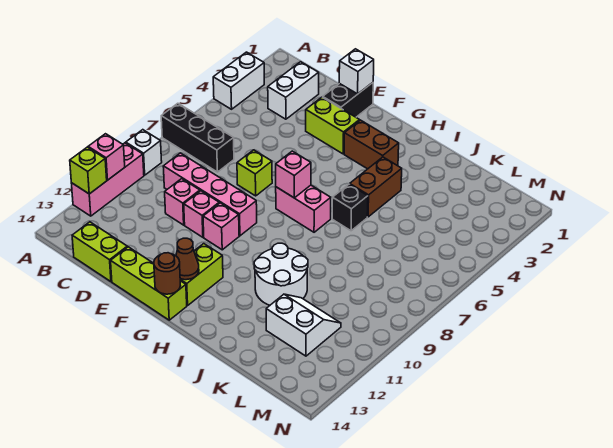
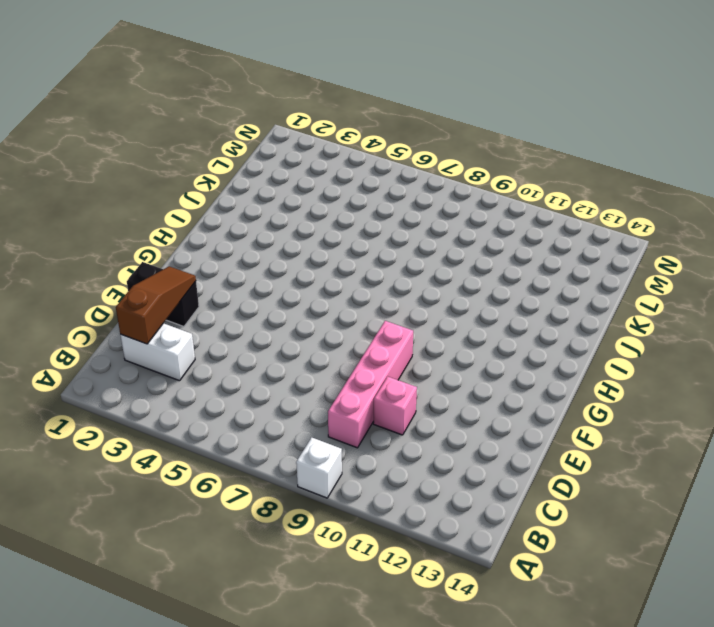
brown 1x3 slope [116,266,196,344] -> none
none -> white 1x2 brick [213,52,264,109]
none -> black 1x3 brick [161,103,234,172]
none -> pink 1x3 brick [71,143,144,216]

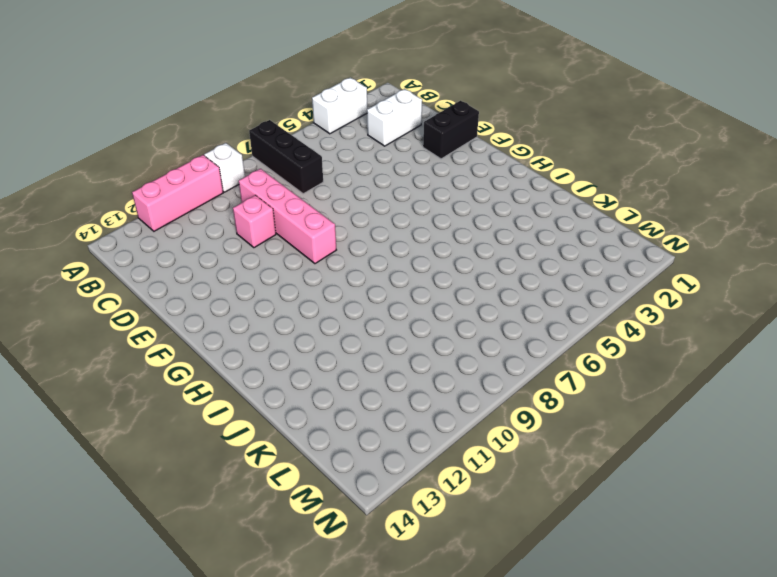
none -> lime 1x2 brick [72,222,127,282]
none -> lime 1x2 brick [306,97,360,154]
none -> lime 1x1 brick [237,150,272,196]

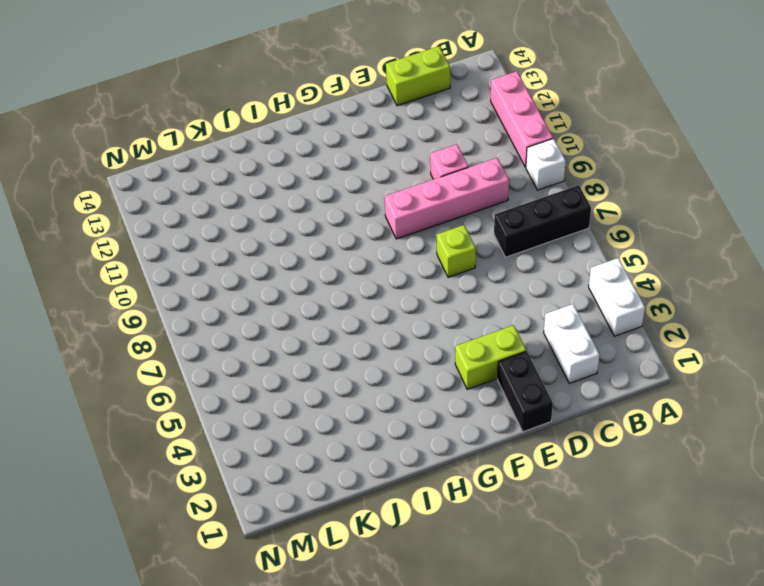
none -> pink 1x1 brick [184,191,219,237]
none -> lime 1x3 brick [111,247,187,320]
none -> pink 1x1 brick [203,203,239,250]

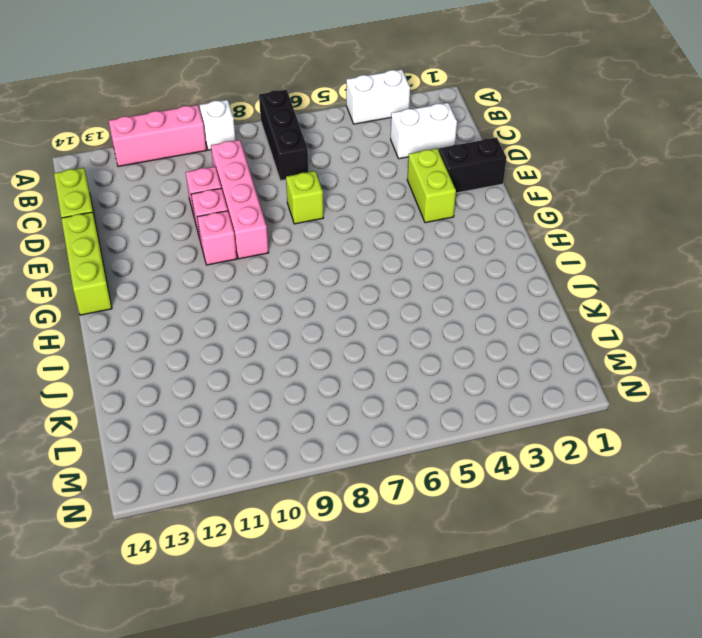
none -> brown 1x2 brick [344,120,399,169]
none -> pink 1x2 brick [276,185,331,232]
none -> lime 1x2 brick [180,244,223,305]

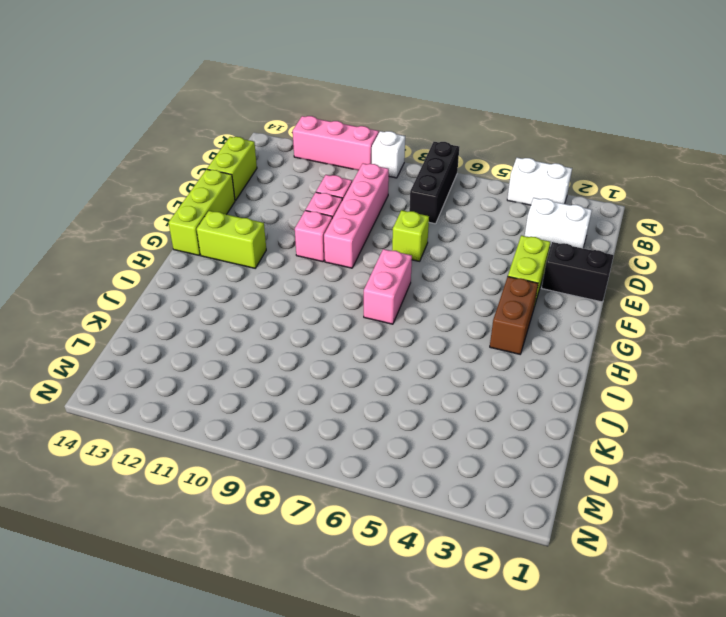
none -> brown 1x2 brick [350,157,402,217]
none -> black 1x1 brick [332,184,368,231]
none -> white 2x2 round brick [254,243,308,305]

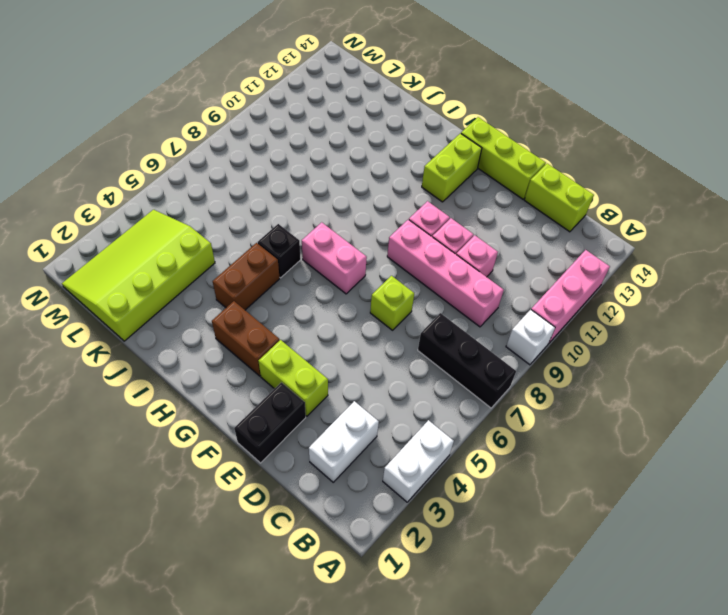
lime 3x4 slope [62,210,215,341] -> none
none -> white 2x2 round brick [254,243,308,305]
none -> white 2x2 slope [266,294,341,356]
none -> pink 1x1 brick [88,134,125,180]

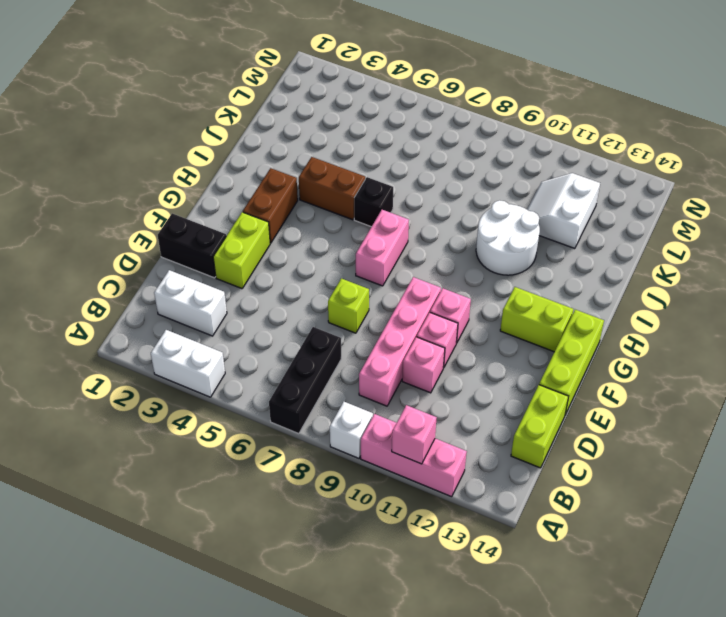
none -> lime 1x1 brick [70,147,107,194]
none -> white 1x1 brick [339,49,374,94]
none -> pink 1x1 brick [276,151,311,198]

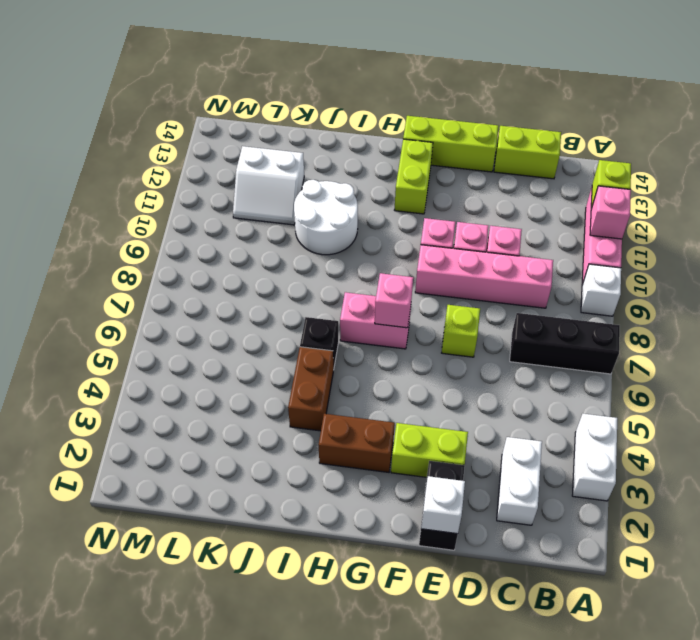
none -> brown 1x1 cone [176,238,199,280]
none -> brown 1x1 round brick [154,253,180,294]

